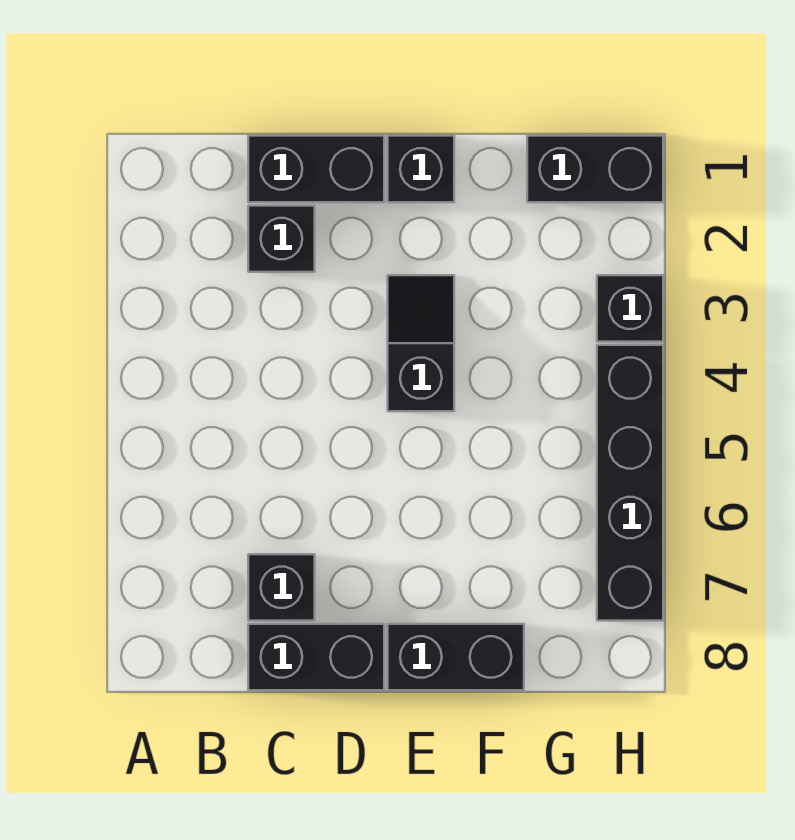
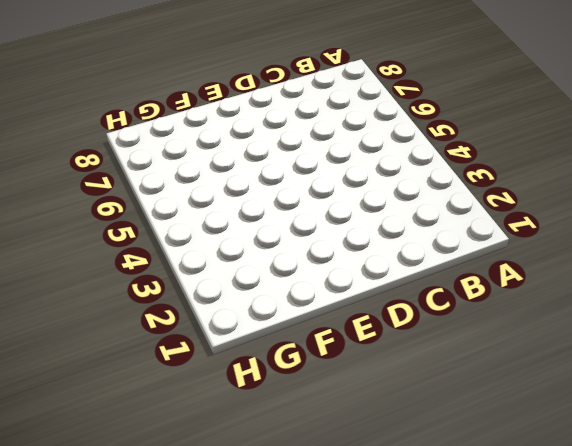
none -> black 1x2 brick [248,136,384,202]
none -> black 1x1 brick [248,206,315,272]

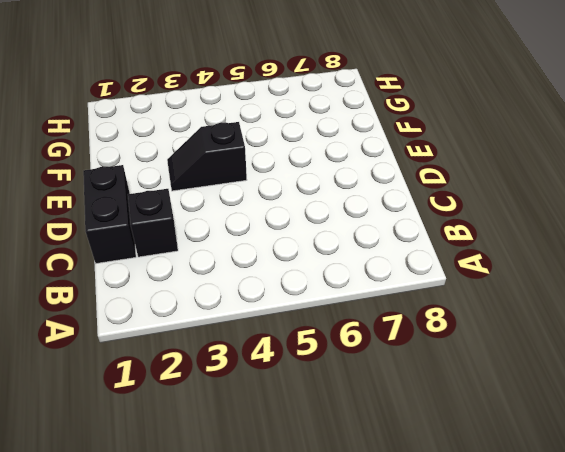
none -> black 1x1 brick [248,554,315,621]
none -> black 1x2 brick [248,624,384,690]

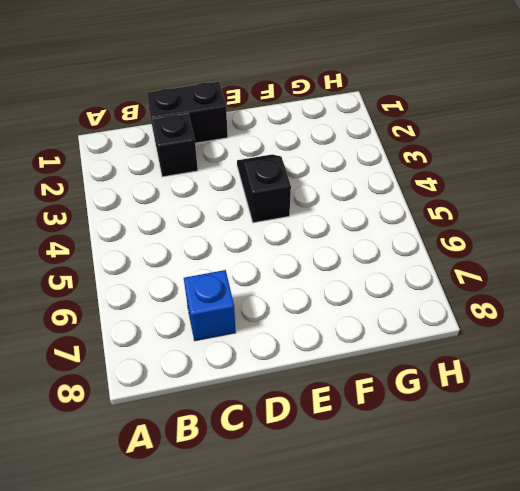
blue 1x1 brick [184,270,236,341] -> black 1x1 brick [248,554,315,621]
none -> black 1x2 brick [248,624,384,690]
none -> black 1x1 brick [388,136,454,202]

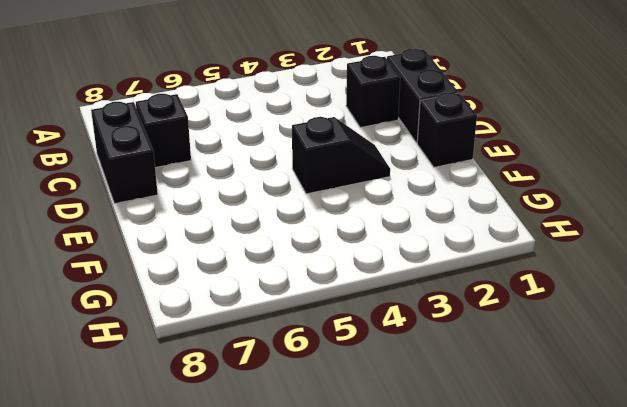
none -> black 1x2 brick [388,624,524,690]
none -> black 1x2 brick [527,136,663,202]

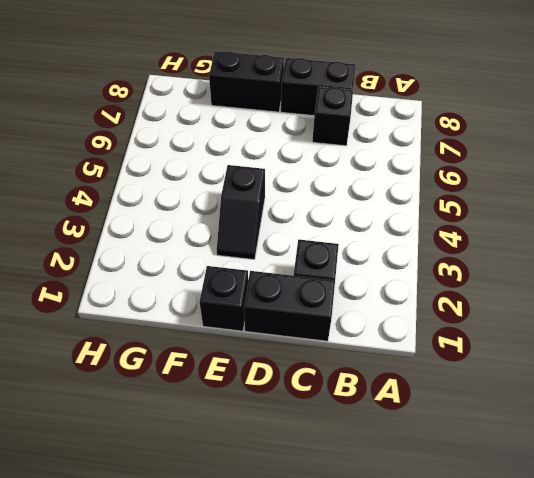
none -> black 1x2 brick [527,136,663,202]
none -> black 1x1 brick [597,275,663,342]

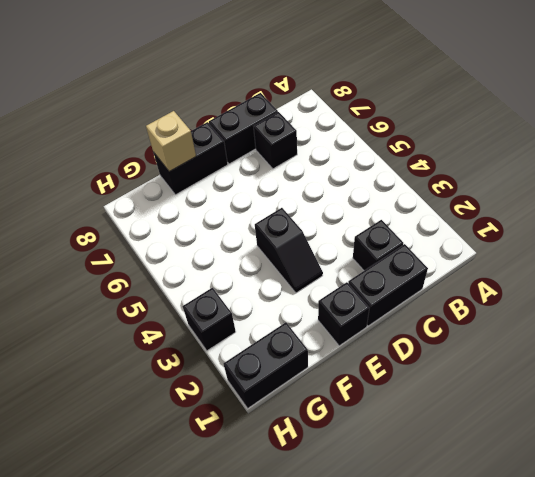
tan 1x1 brick [146,111,196,172] -> none
none -> black 1x4 brick [597,345,663,621]

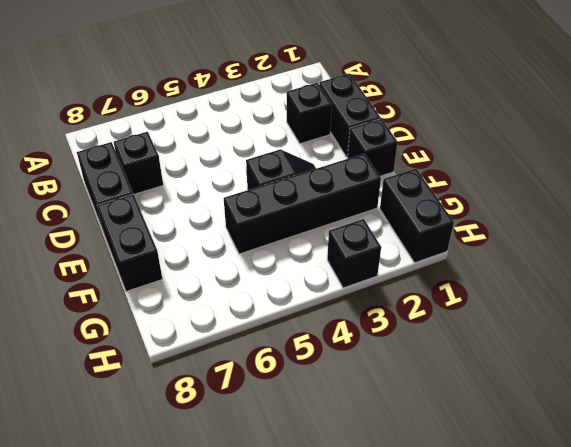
black 1x4 brick [224,154,381,254] -> black 1x4 brick moved to [597,345,663,621]

